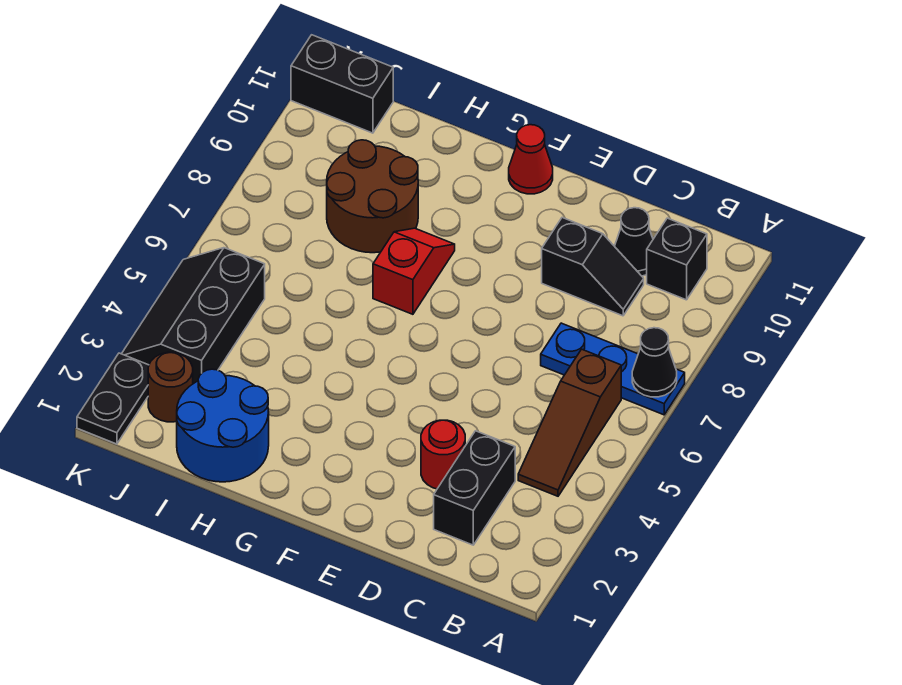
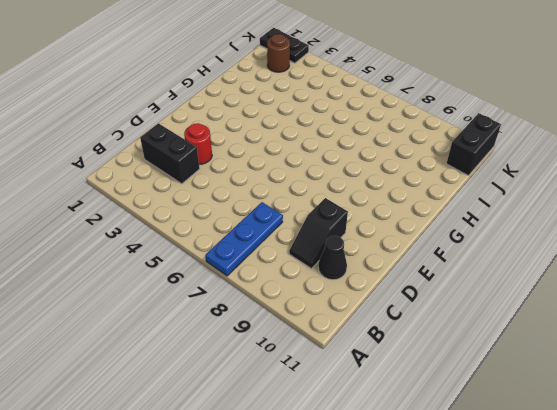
none -> brown 1x3 slope [518,349,621,496]
none -> black 1x1 brick [647,218,707,300]
none -> red 1x1 cone [509,125,553,194]

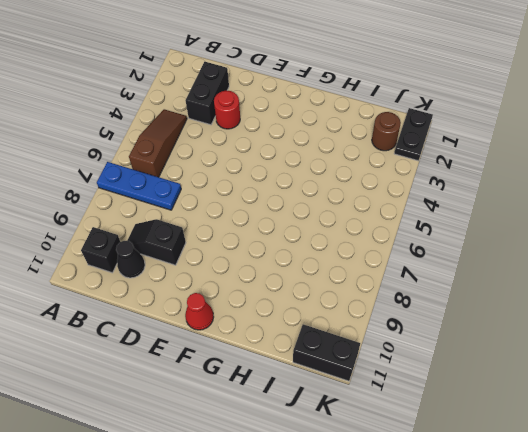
none -> red 1x2 slope [373,228,455,314]
none -> blue 2x2 round brick [177,369,269,482]
none -> brown 2x2 round brick [327,140,418,253]

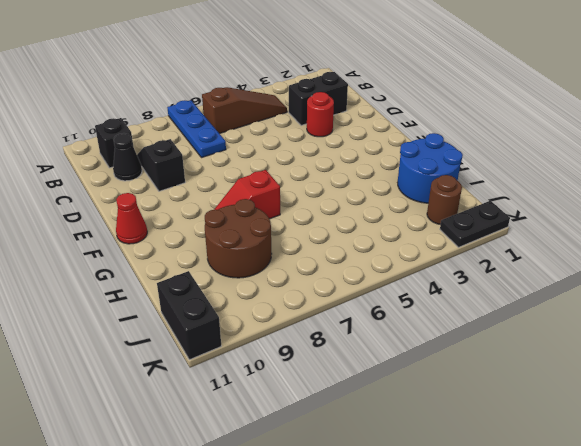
none -> black 2x3 slope [122,248,265,384]
none -> black 1x1 cone [632,328,677,397]

